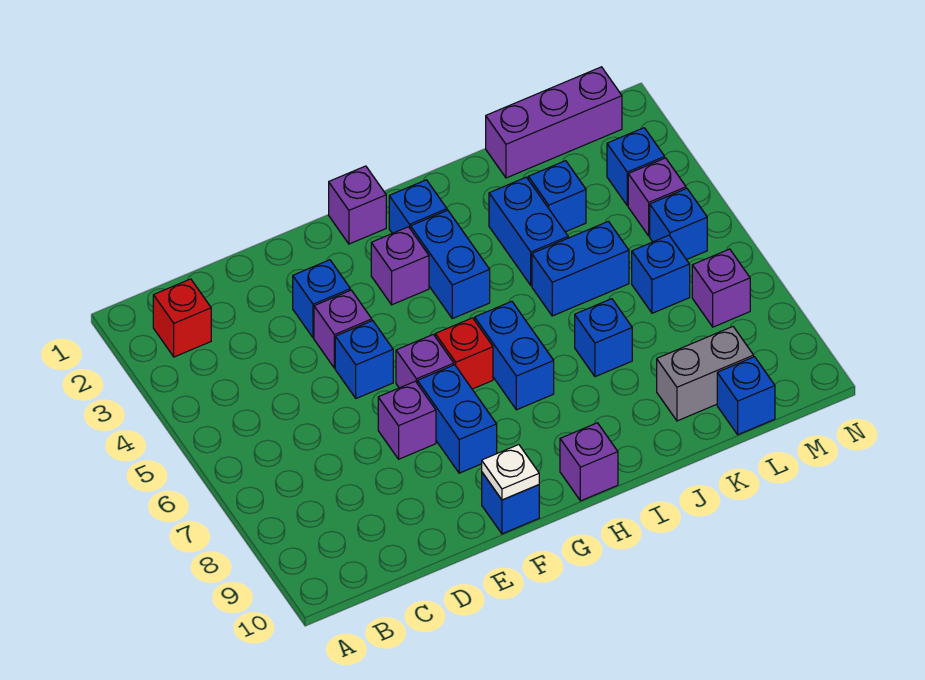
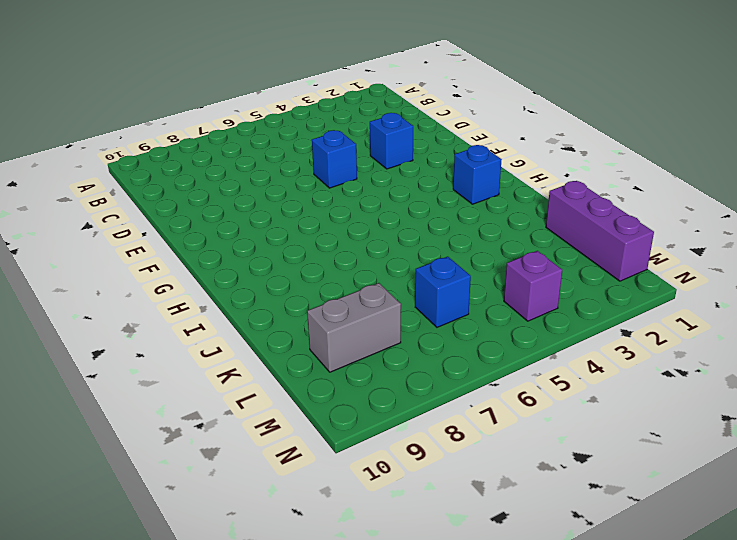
grey 1x2 brick [307,283,401,372] -> grey 1x2 brick turned to [657,327,754,421]
none -> red 1x1 brick [153,279,211,357]
none -> purple 1x1 brick [314,290,372,368]
none -> purple 1x1 brick [378,381,436,459]

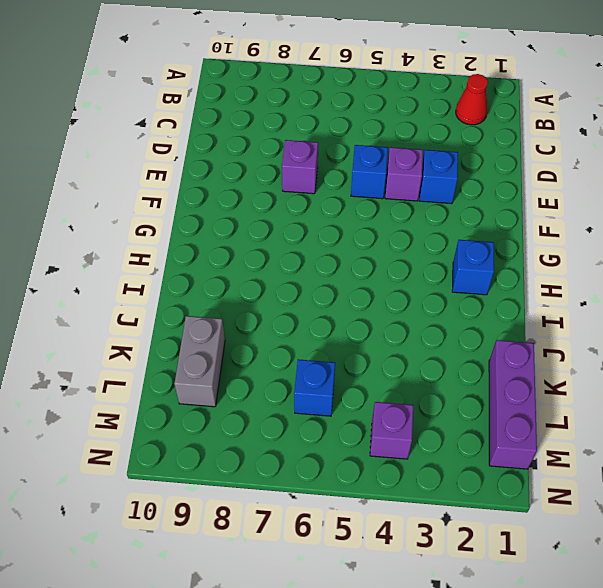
red 1x1 cone [456,74,488,125] -> red 1x1 brick [153,279,211,357]
none -> purple 1x1 brick [396,334,454,388]
none -> blue 1x2 brick [417,365,497,473]
none -> blue 1x1 brick [482,473,539,534]

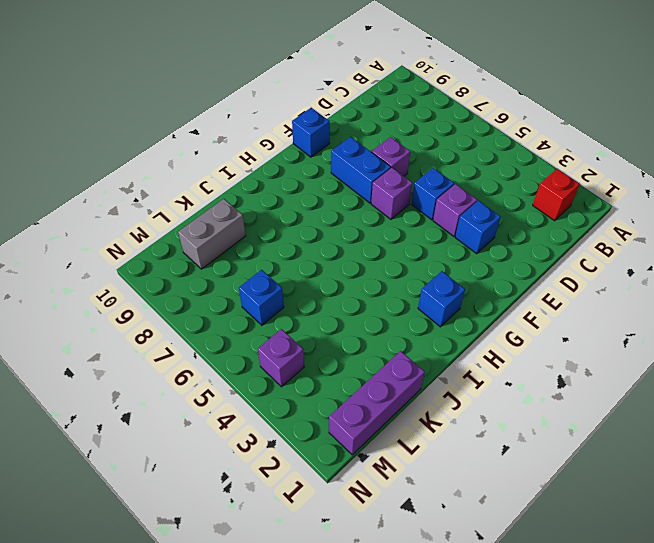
none -> purple 1x1 brick [329,166,386,244]
none -> purple 1x1 brick [371,227,429,305]
none -> red 1x1 brick [435,318,493,389]

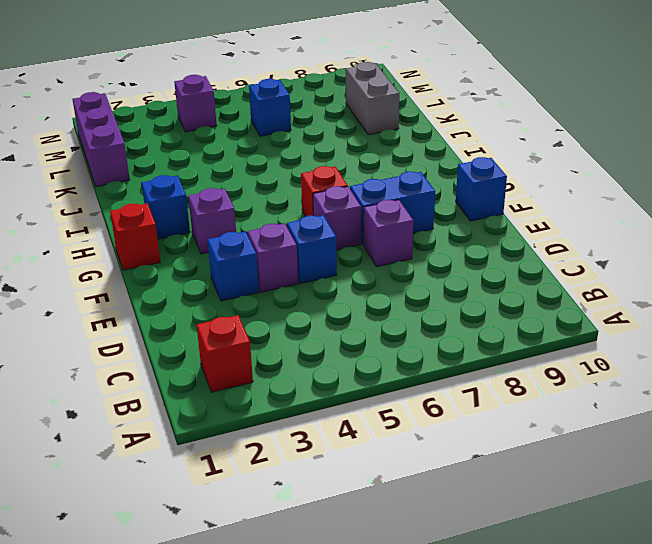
red 1x1 brick [110,204,160,270] -> purple 1x1 brick [329,166,386,244]
none -> blue 1x2 brick [411,210,490,319]
none -> blue 1x2 brick [475,301,554,410]
none -> purple 1x1 brick [560,423,618,501]

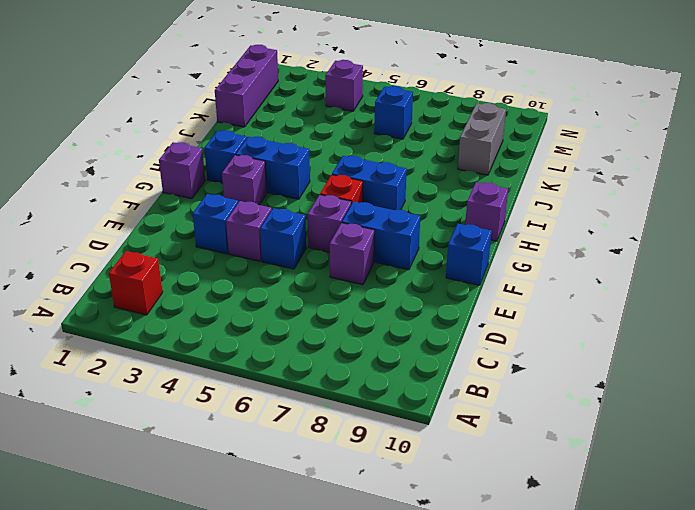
none -> blue 1x2 brick [489,177,568,285]
none -> blue 1x2 brick [532,221,629,316]
none -> blue 1x1 brick [575,299,632,377]

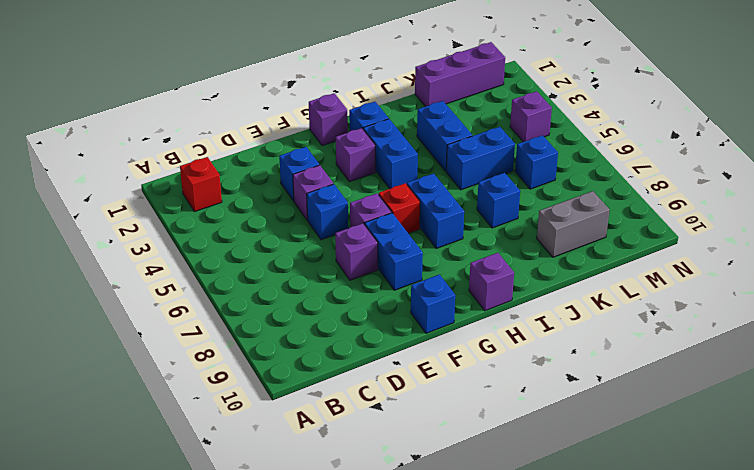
none -> blue 1x1 brick [528,161,586,232]
none -> blue 1x1 brick [717,357,775,435]
none -> blue 1x1 brick [607,128,665,206]

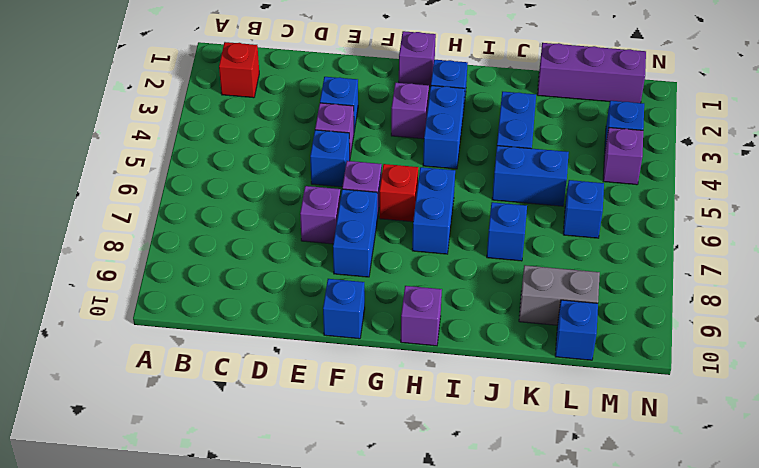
none -> blue 1x1 brick [528,161,586,232]
none -> blue 1x1 brick [650,189,707,260]
none -> purple 1x1 brick [692,249,750,327]

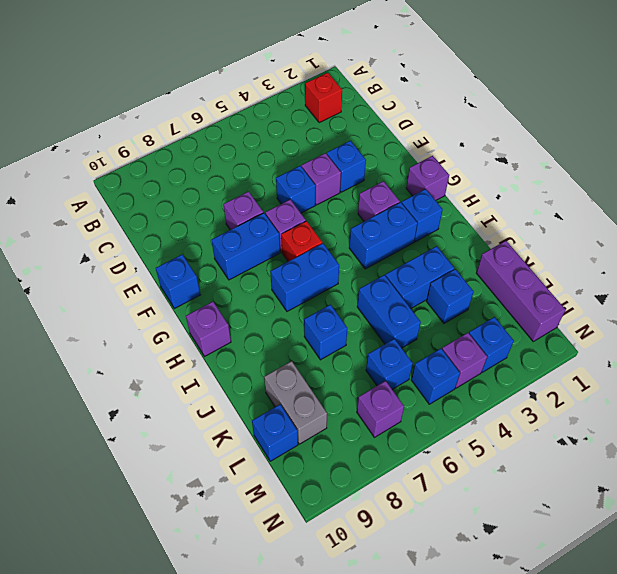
none -> white 1x1 plate [482,445,539,500]

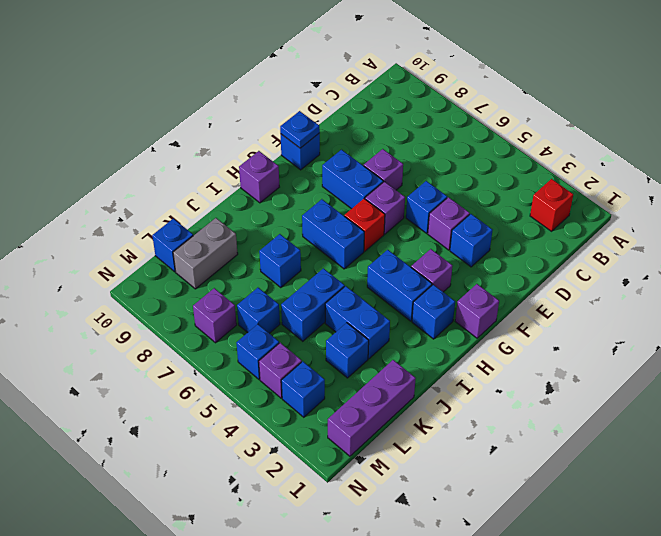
blue 1x1 plate [280,111,320,148] -> white 1x1 plate [482,445,539,500]

